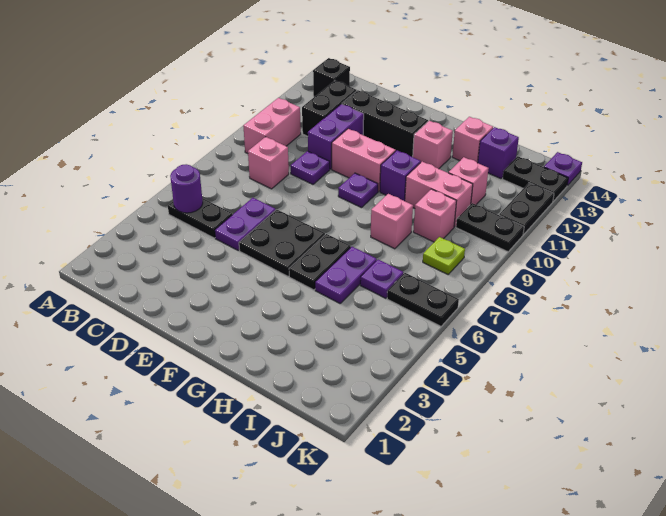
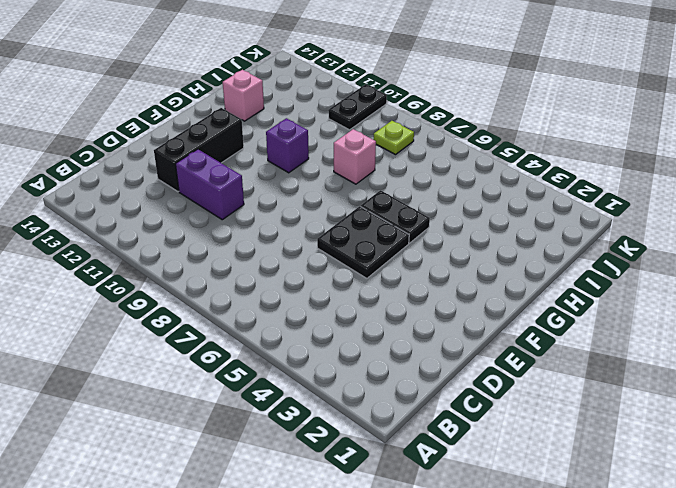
none -> black 1x2 plate [168,198,232,238]
none -> pink 1x2 brick [243,98,301,154]
none -> black 1x1 brick [313,58,350,97]
none -> pink 1x1 brick [248,137,289,189]

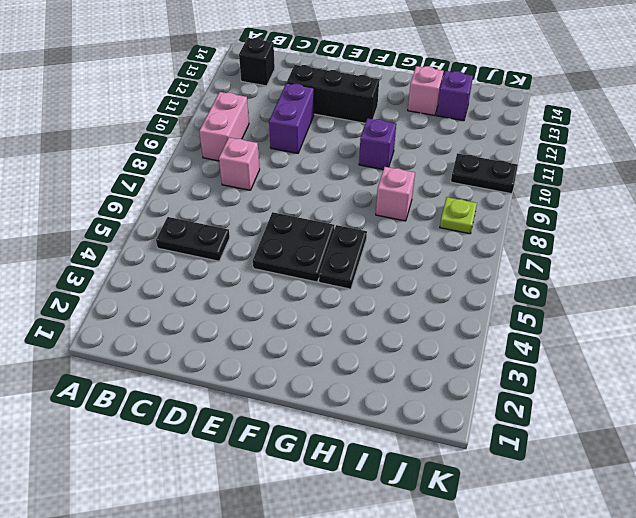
none -> black 1x2 brick [302,81,357,136]
none -> purple 1x2 plate [215,198,276,250]
none -> purple 1x1 plate [291,151,330,184]
none -> pink 1x2 brick [332,129,396,192]

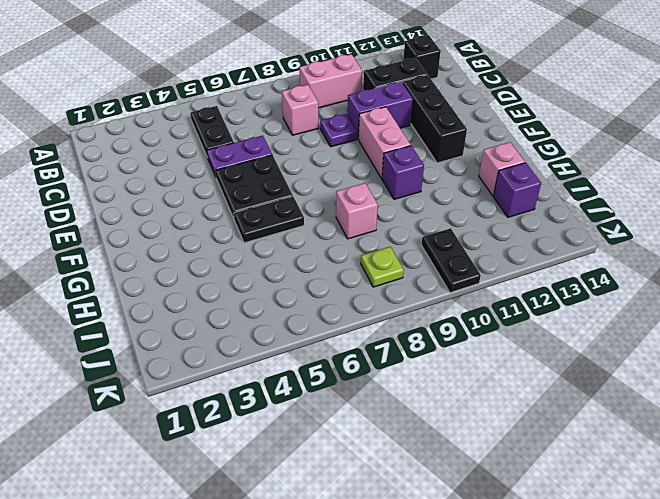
none -> purple 1x1 plate [338,173,378,208]
none -> pink 1x1 brick [413,121,453,169]
none -> purple 1x2 plate [315,247,377,303]
none -> pink 1x2 brick [405,162,473,227]

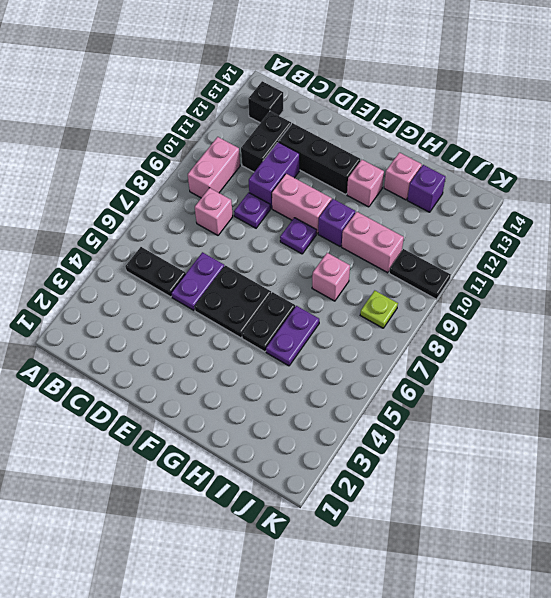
none -> purple 1x1 plate [360,260,403,298]
none -> pink 1x1 brick [413,189,456,242]
none -> pink 1x1 brick [449,157,489,205]
none -> black 1x2 plate [387,273,459,326]

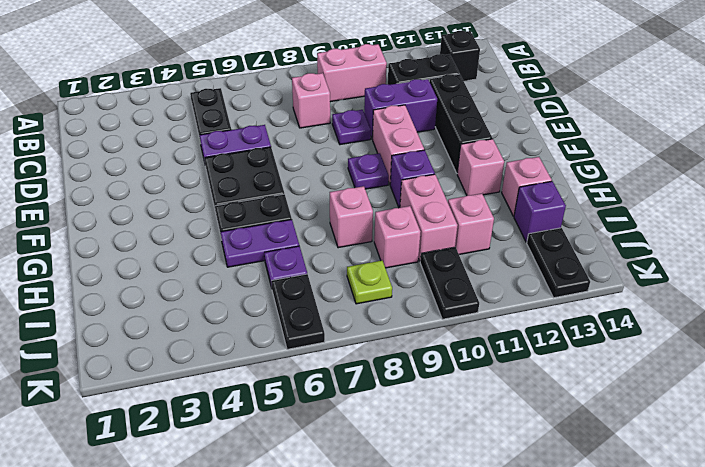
none -> black 1x2 plate [499,183,554,234]
none -> purple 1x1 plate [544,152,582,186]
none -> purple 1x1 round brick [170,164,203,213]

